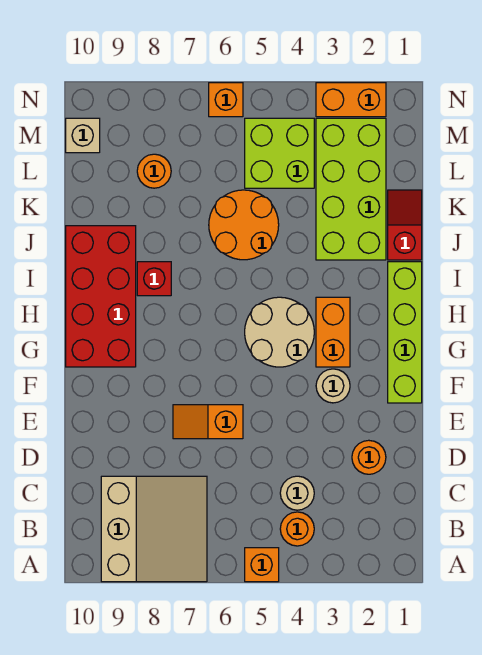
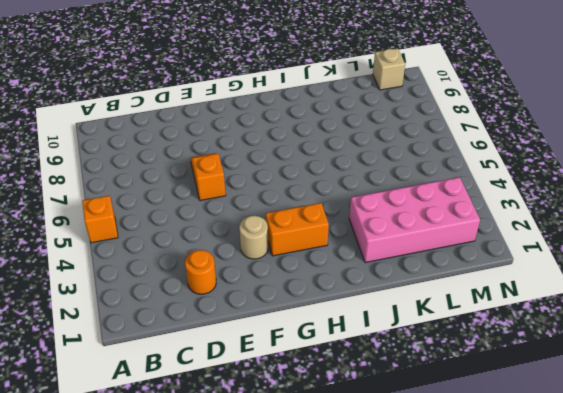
pink 2x4 brick [349,177,480,263] -> lime 2x4 brick [316,118,386,260]
none -> tan 3x3 slope [101,476,207,582]
none -> orange 1x1 round brick [280,512,314,546]
none -> tan 1x1 round brick [280,476,314,510]

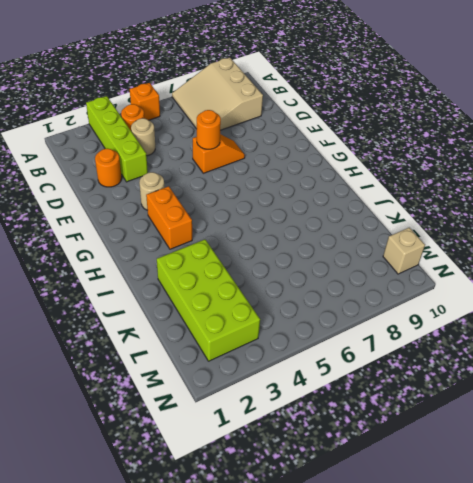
lime 1x4 brick [86,96,148,182] -> lime 1x4 brick moved to [388,262,422,403]
orange 1x1 round brick [197,110,221,149] -> orange 1x1 round brick moved to [137,154,171,188]
none -> tan 2x2 round brick [245,297,314,367]
none -> red 2x4 brick [66,226,136,367]
none -> red 1x1 brick [137,262,171,296]

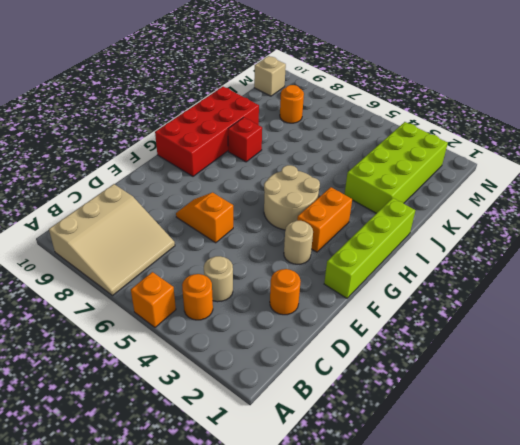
none -> red 1x2 slope [388,190,422,260]
none -> orange 2x2 round brick [209,190,279,260]
none -> lime 2x2 brick [245,118,314,188]

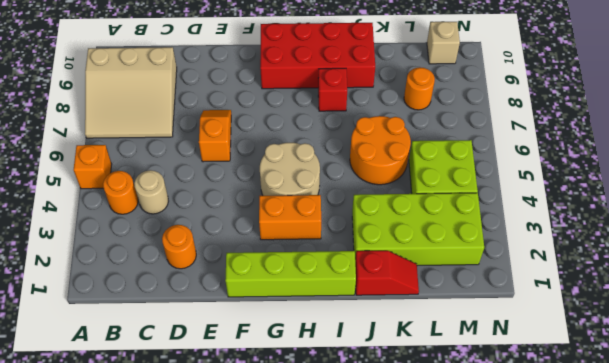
none -> tan 1x1 round brick [316,369,350,403]
none -> orange 1x2 brick [316,83,386,117]
none -> orange 1x1 brick [209,83,243,117]

